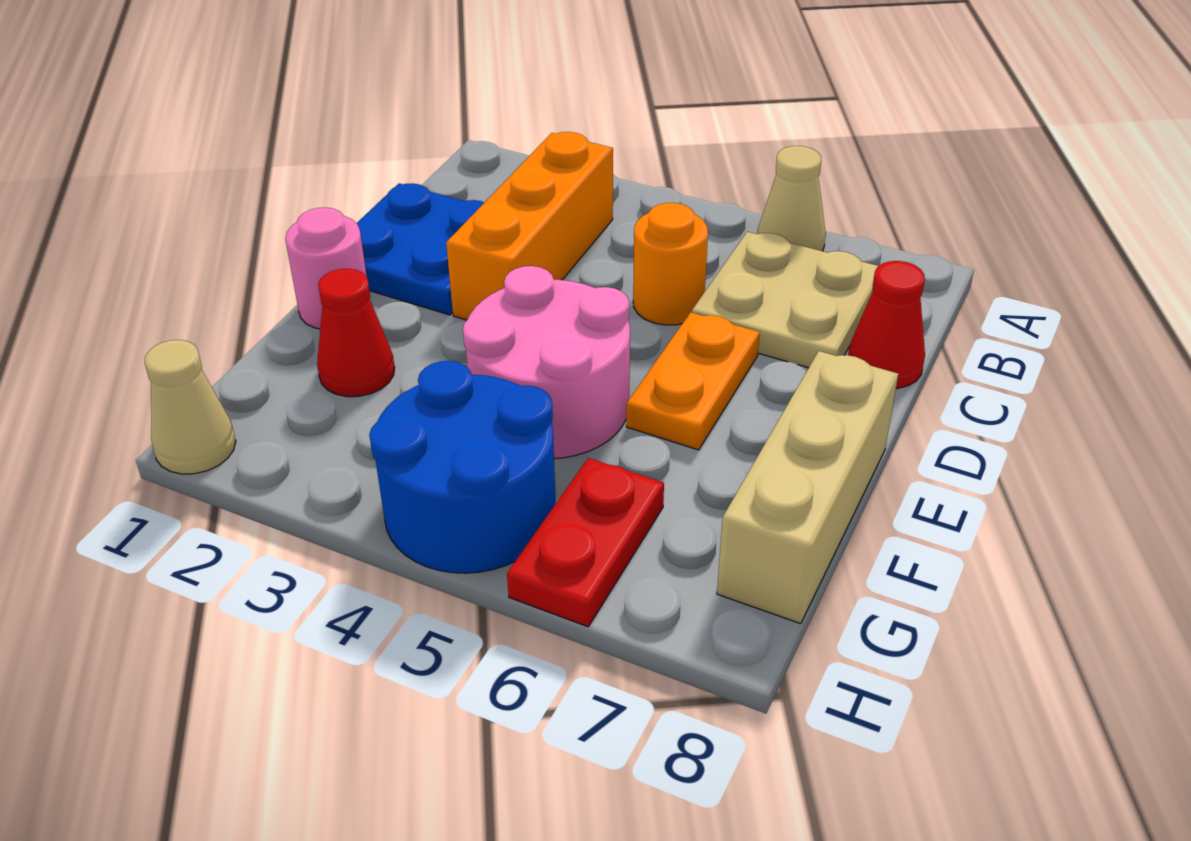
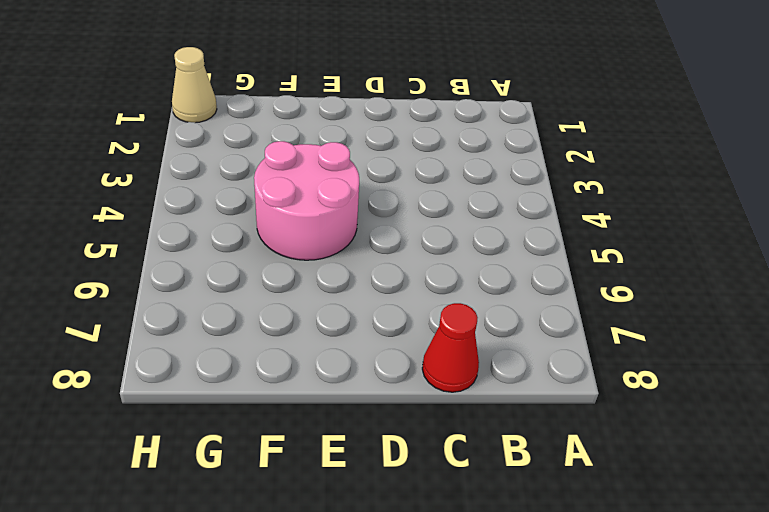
none -> tan 1x1 cone [757,146,826,251]
none -> orange 1x3 brick [446,132,613,320]
none -> tan 2x2 plate [692,232,878,368]

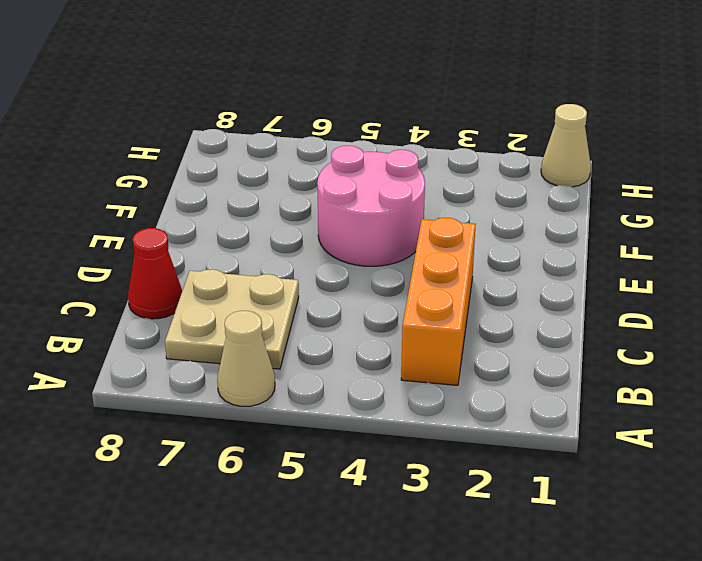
none -> blue 2x2 plate [357,183,484,315]
none -> orange 1x1 round brick [633,203,708,325]
none -> orange 1x2 plate [626,312,760,450]

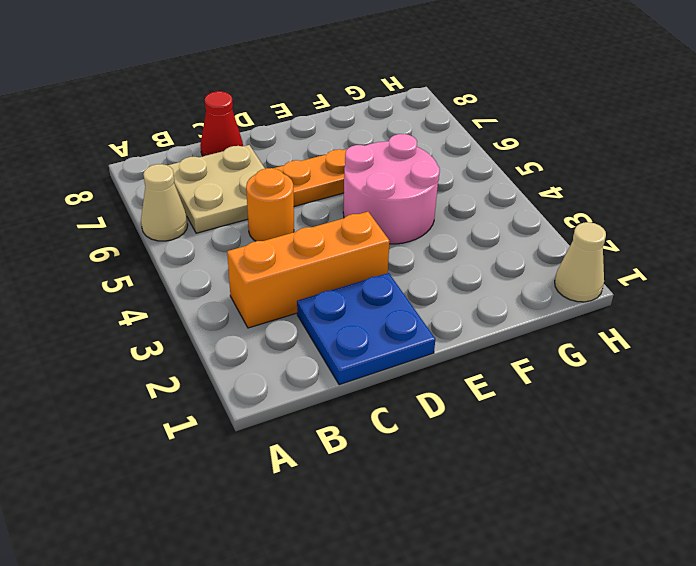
none -> pink 1x1 round brick [285,208,366,329]
none -> tan 1x3 brick [717,351,898,624]
none -> red 1x1 cone [317,269,395,397]

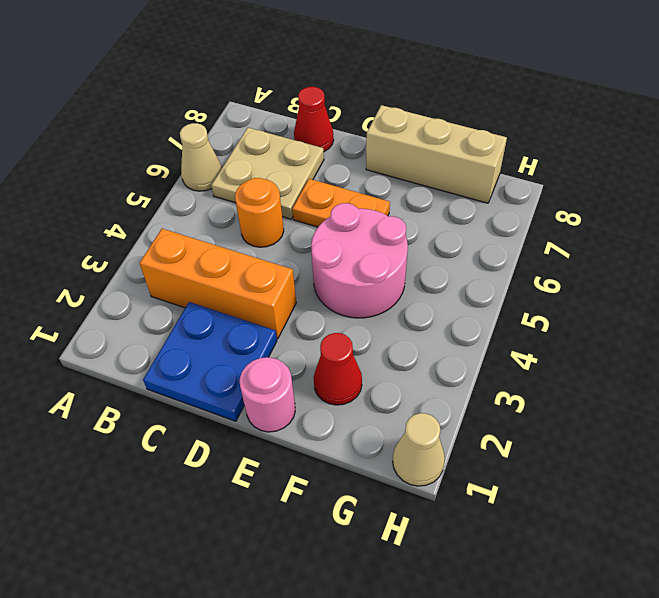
none -> blue 2x2 round brick [369,361,556,573]
none -> red 1x2 plate [507,458,664,627]

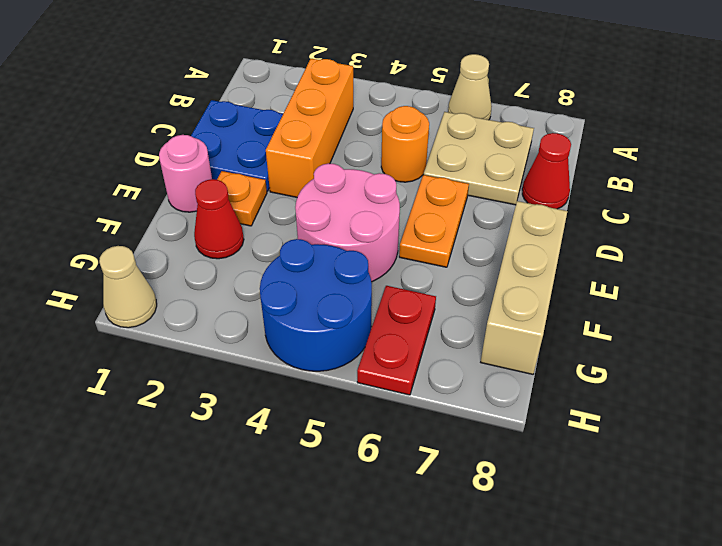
orange 1x1 plate [217,171,267,226] -> none

